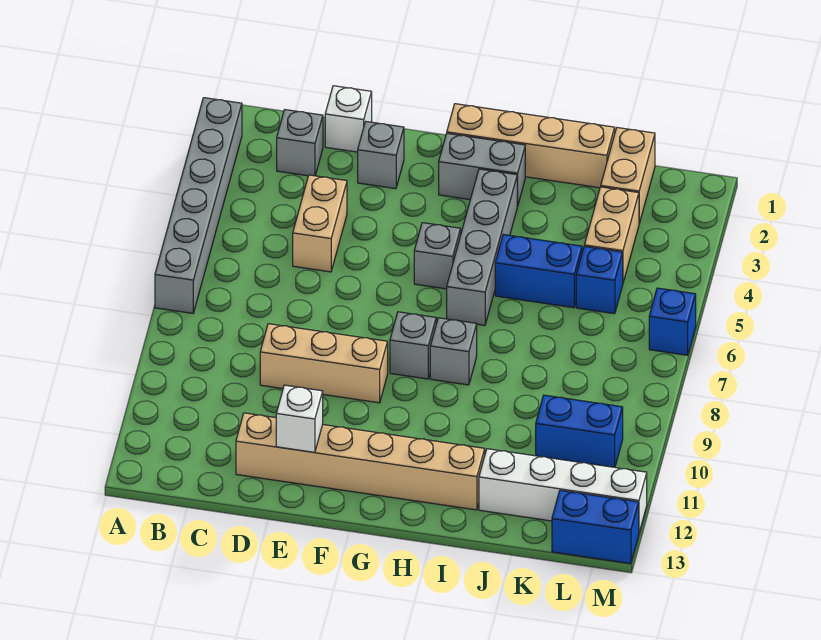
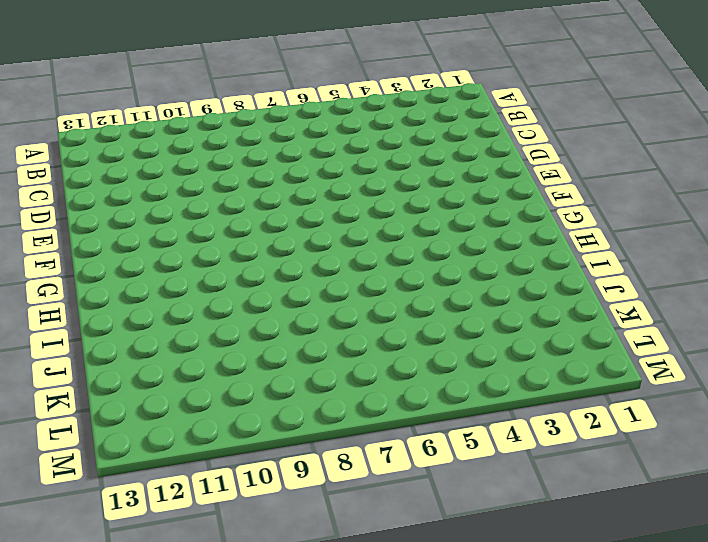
none -> grey 1x6 brick [155,98,242,313]
none -> grey 1x1 brick [277,110,323,176]
none -> white 1x1 brick [325,86,372,152]

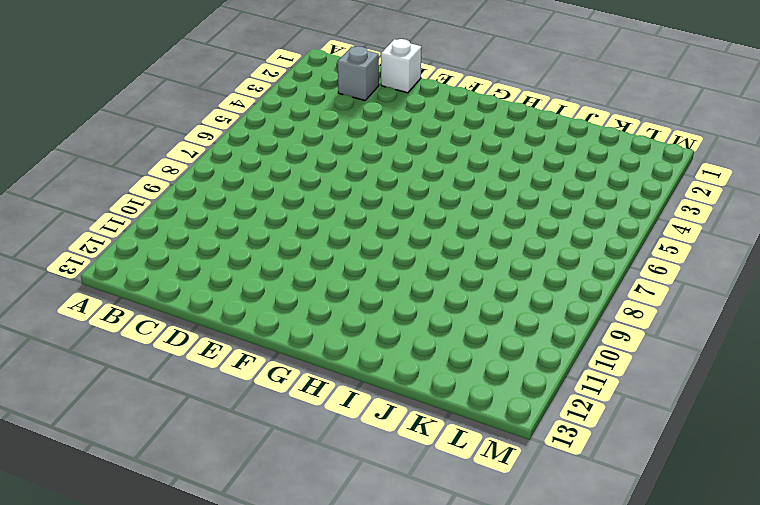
none -> grey 1x6 brick [155,98,242,313]
none -> tan 1x2 brick [293,175,347,272]
none -> tan 1x3 brick [260,324,388,403]

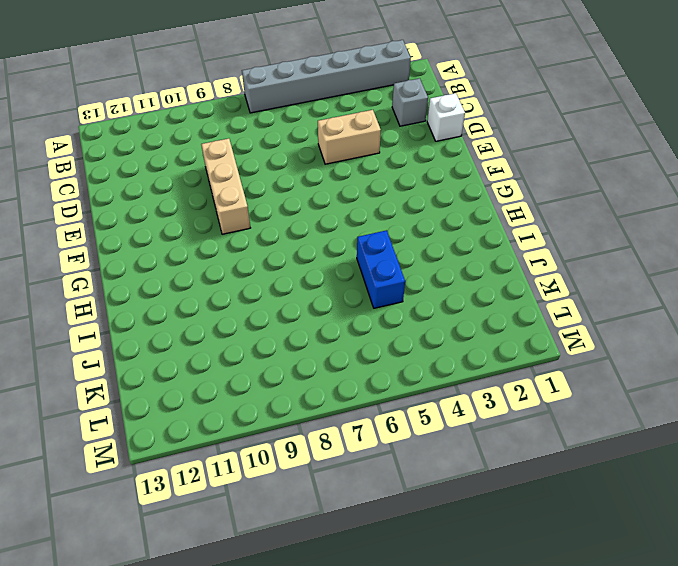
none -> tan 1x6 brick [236,413,485,510]
none -> grey 1x1 brick [358,122,404,189]
none -> tan 1x4 brick [447,104,615,188]

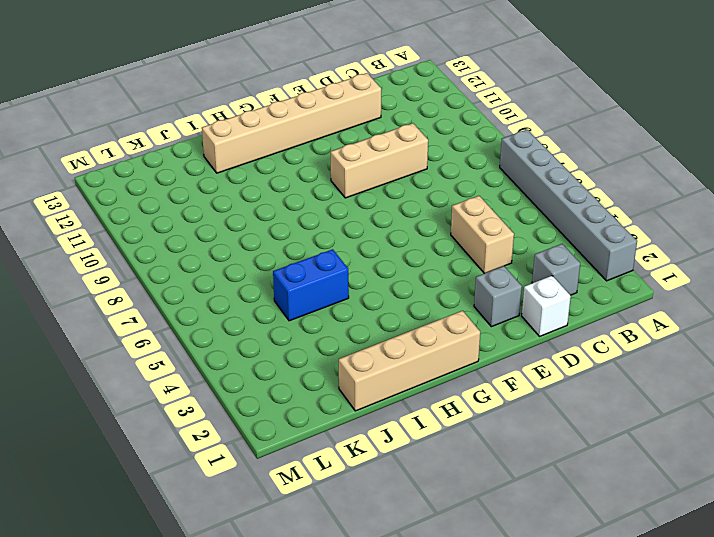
none -> grey 1x2 brick [439,133,525,206]
none -> grey 1x1 brick [414,223,461,289]
none -> grey 1x1 brick [390,312,436,379]

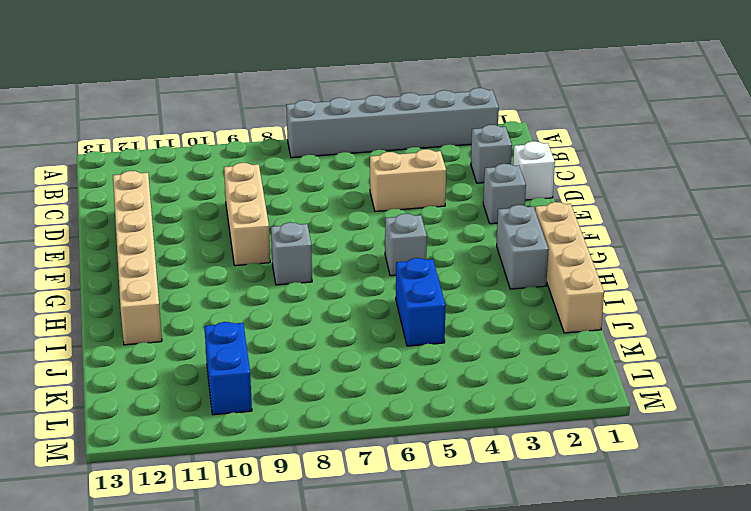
none -> grey 1x4 brick [447,169,517,325]
none -> grey 1x1 brick [430,318,477,385]
none -> white 1x4 brick [479,449,647,532]

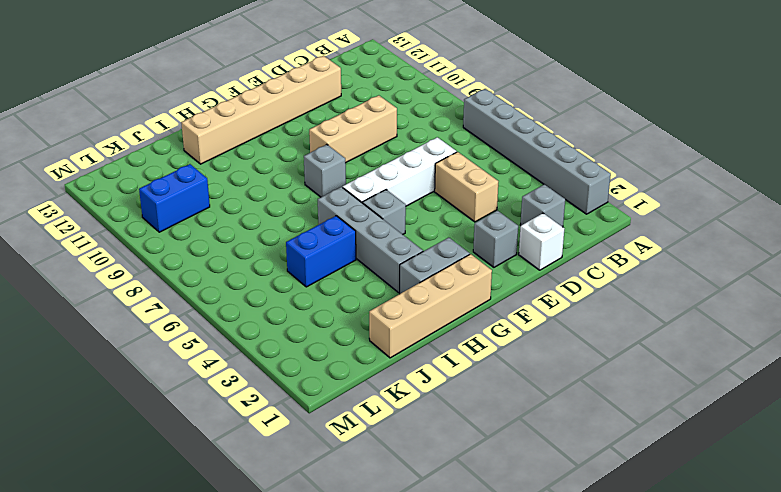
white 1x4 brick [343,137,457,206] -> white 1x4 brick moved to [479,449,647,532]
none -> grey 1x1 brick [430,318,477,385]
none -> tan 1x2 brick [601,128,655,223]
none -> tan 1x2 brick [584,187,639,282]

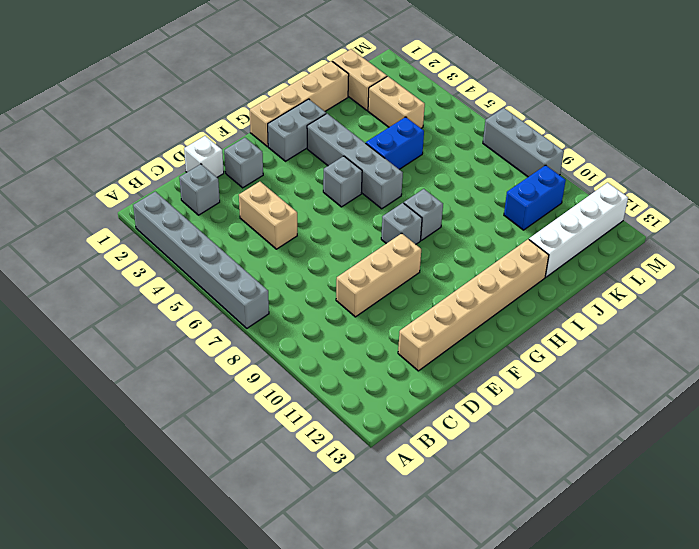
grey 1x3 brick [483,108,564,177] -> none
none -> blue 1x1 brick [576,246,623,314]
none -> blue 1x2 brick [552,490,639,564]
none -> blue 1x1 brick [649,288,696,355]

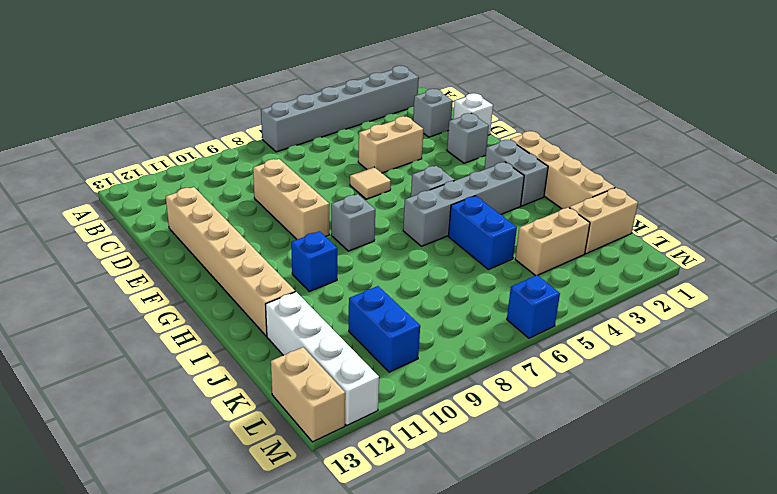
tan 1x1 tile [350,167,391,199] -> none
blue 1x1 brick [291,231,337,291] -> blue 1x1 brick moved to [576,246,623,314]
tan 1x2 brick [271,347,345,442] -> blue 1x2 brick [552,490,639,564]
none -> grey 1x1 brick [430,318,477,385]
none -> white 1x1 brick [276,385,323,452]

